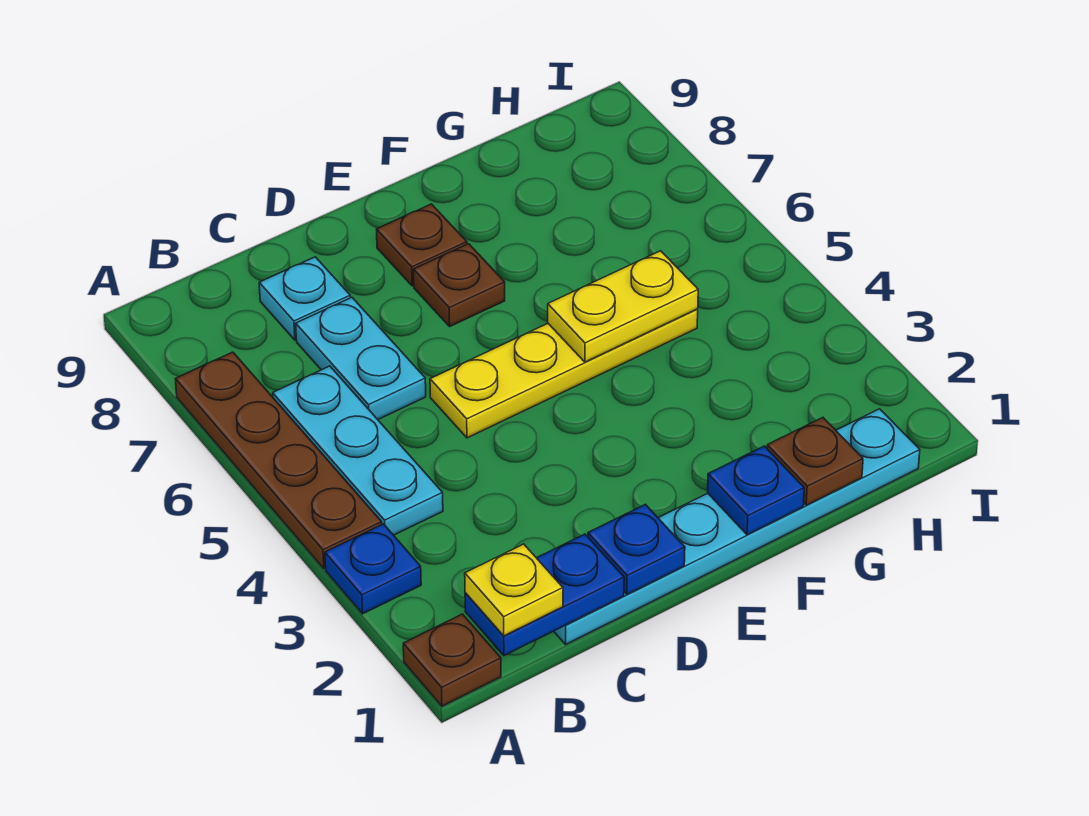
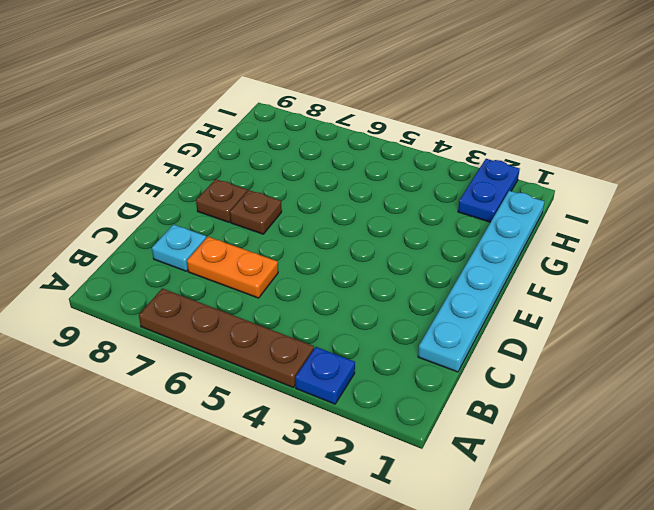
orange 1x2 plate [187,237,278,298] -> cyan 1x2 plate [296,297,426,419]
blue 1x2 plate [458,159,520,222] -> blue 1x2 plate moved to [465,534,624,656]
none -> brown 1x1 plate [403,614,501,706]
none -> cyan 1x3 plate [273,366,443,535]
none -> yellow 1x4 plate [430,309,698,438]

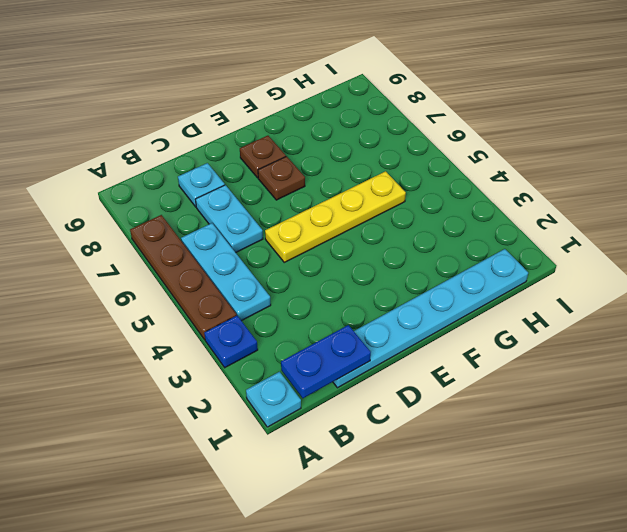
cyan 1x1 plate [246,372,301,427] -> brown 1x1 plate [403,614,501,706]
none -> blue 1x1 plate [588,504,685,594]
none -> blue 1x1 plate [708,446,804,535]
none -> yellow 1x2 plate [548,251,698,362]

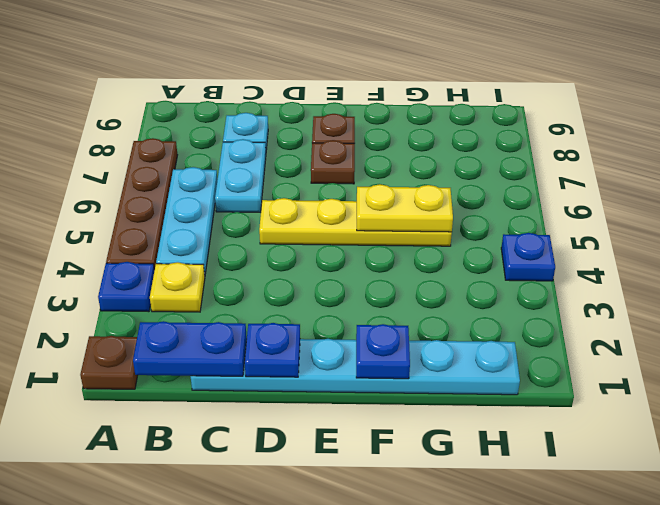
yellow 1x1 plate [150,262,205,312] -> yellow 1x1 plate moved to [465,544,563,636]
blue 1x1 plate [501,233,555,281] -> none
none -> brown 1x1 plate [767,418,863,505]

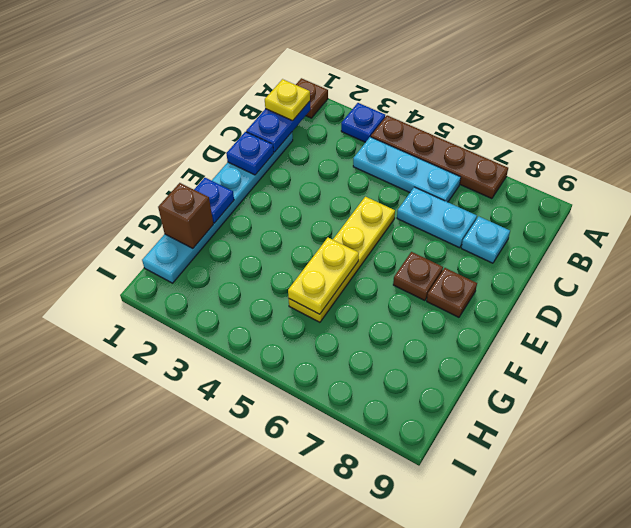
brown 1x1 brick [158,183,213,248] -> brown 1x1 plate [767,418,863,505]

